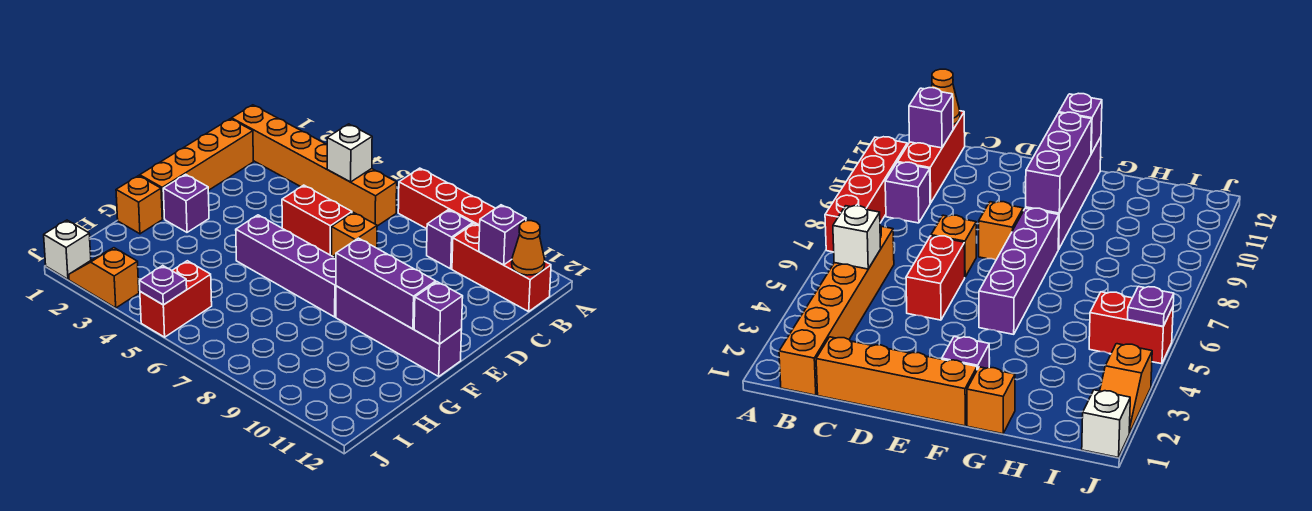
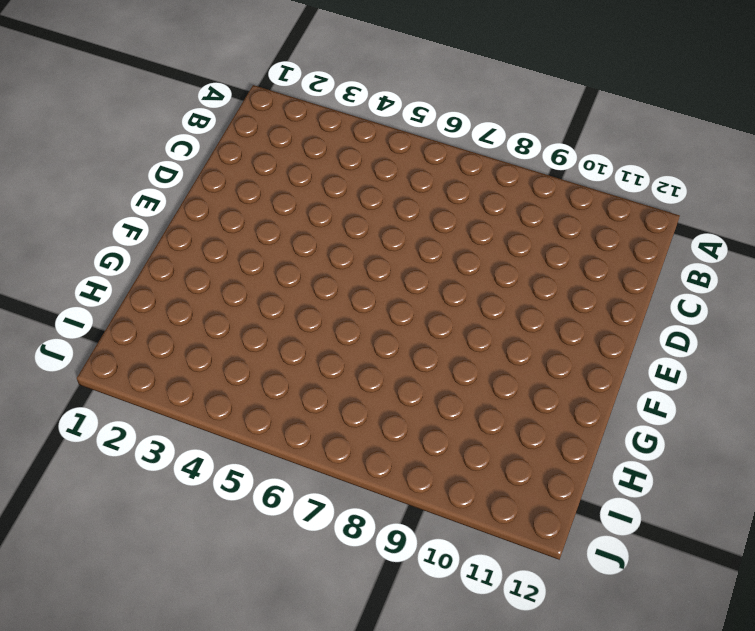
none -> red 1x4 brick [398,168,495,229]
none -> orange 1x6 brick [232,105,397,226]
none -> purple 1x1 brick [427,210,473,269]

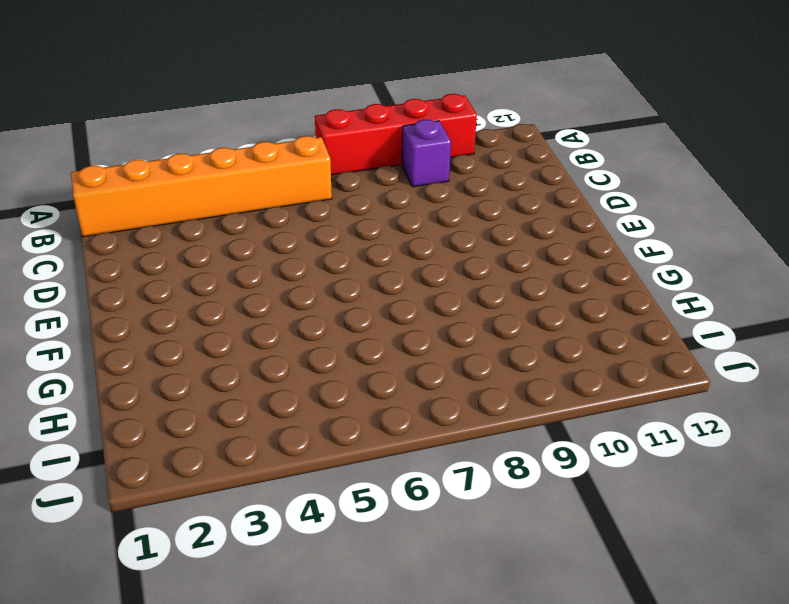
none -> red 1x3 brick [452,224,551,312]
none -> orange 1x4 brick [140,119,253,219]
none -> red 1x2 brick [282,185,352,256]

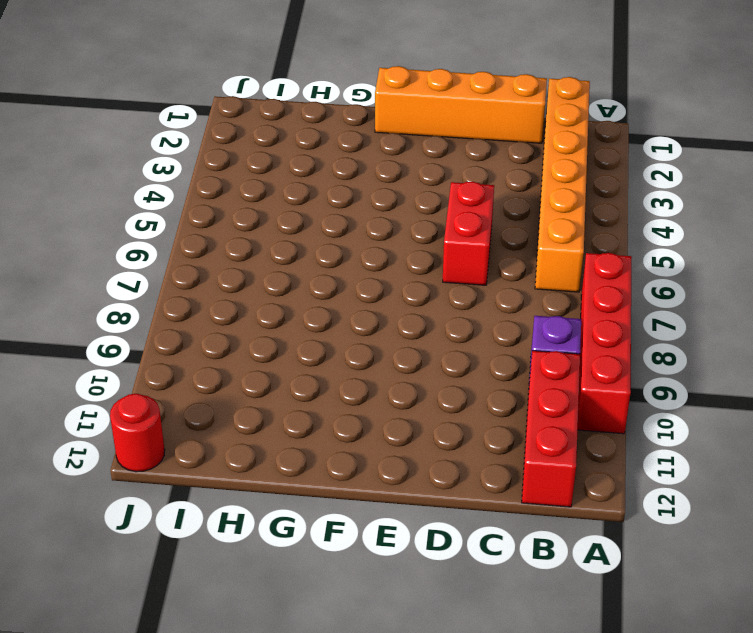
red 1x1 round brick [110,394,165,472] -> none
none -> orange 1x1 brick [332,212,377,257]
none -> orange 1x1 brick [979,202,1024,260]
none -> purple 1x1 brick [163,174,209,232]

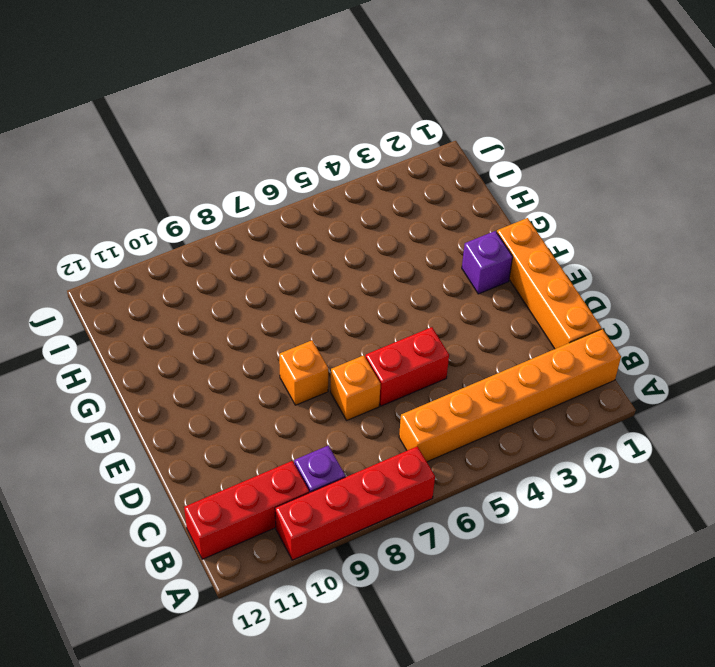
none -> purple 1x4 brick [236,215,336,317]
none -> purple 1x4 brick [336,286,462,376]
none -> orange 1x1 brick [116,176,162,234]

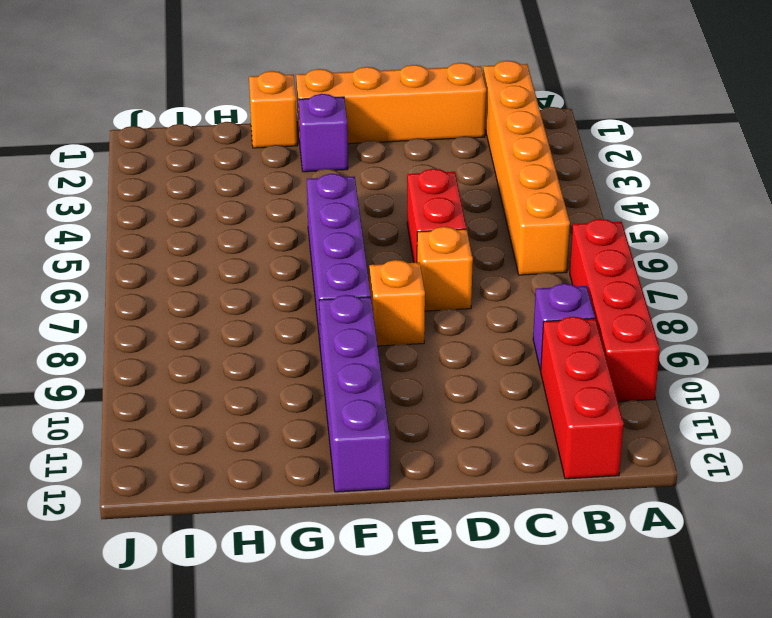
none -> red 1x2 brick [140,261,212,337]
none -> white 1x1 brick [44,220,91,279]
none -> orange 1x2 slope [69,248,139,308]

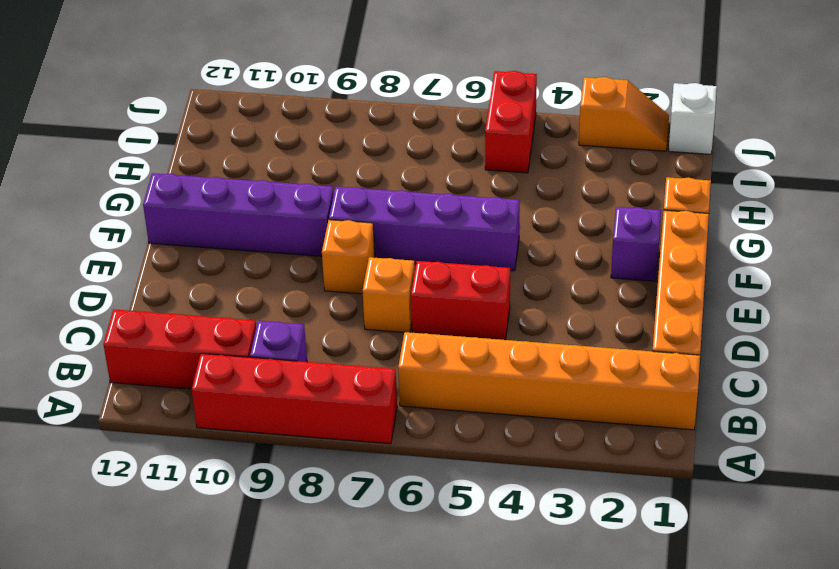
none -> white 1x1 brick [327,124,372,182]
none -> purple 1x1 brick [479,205,526,265]
none -> orange 1x1 cone [512,221,545,275]

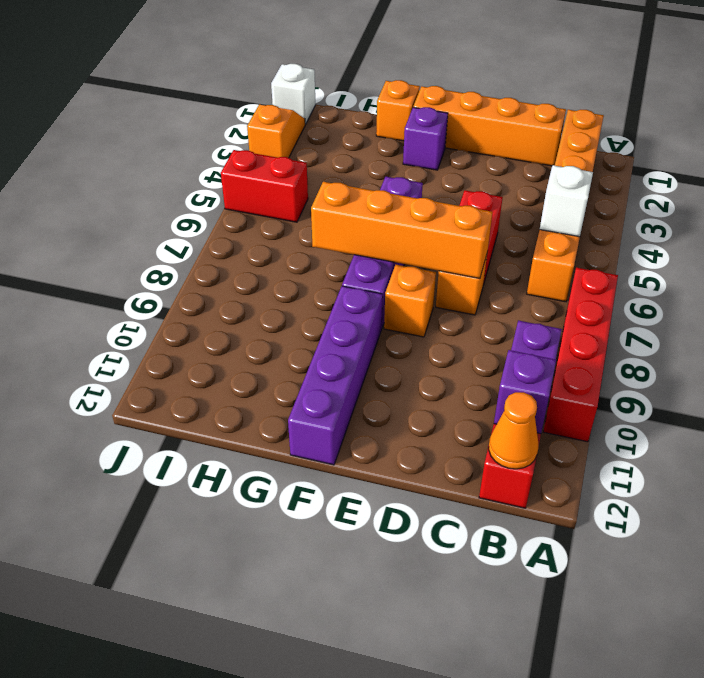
orange 1x4 brick [311,182,492,279] -> none
none -> purple 1x3 brick [336,238,436,329]
none -> purple 1x1 brick [414,282,463,344]
none -> purple 1x1 plate [139,266,187,305]

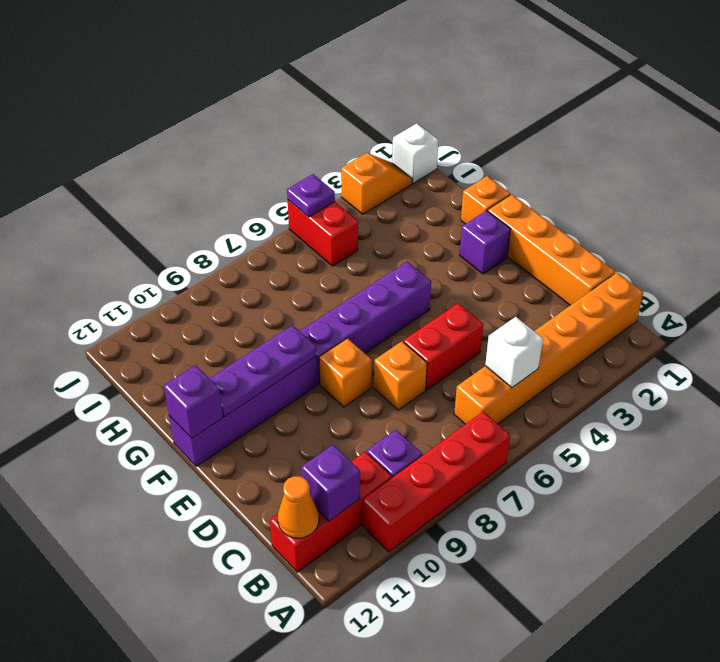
purple 1x3 plate [209,325,317,417] -> purple 1x3 brick [336,238,436,329]

